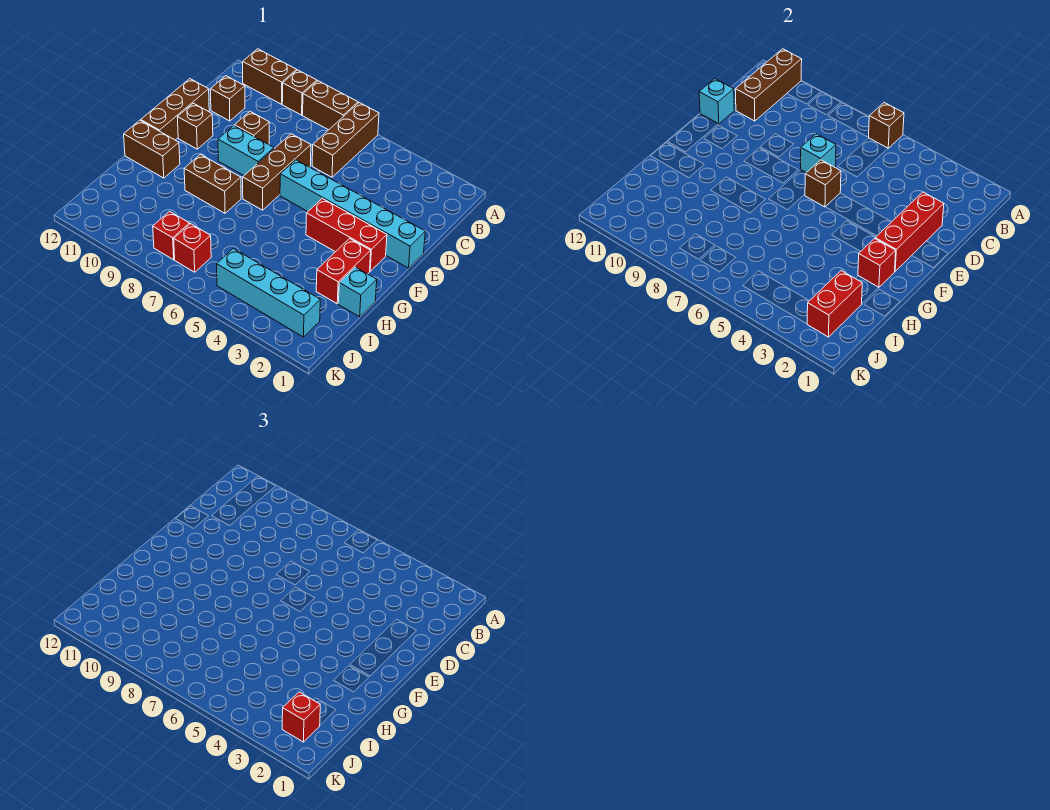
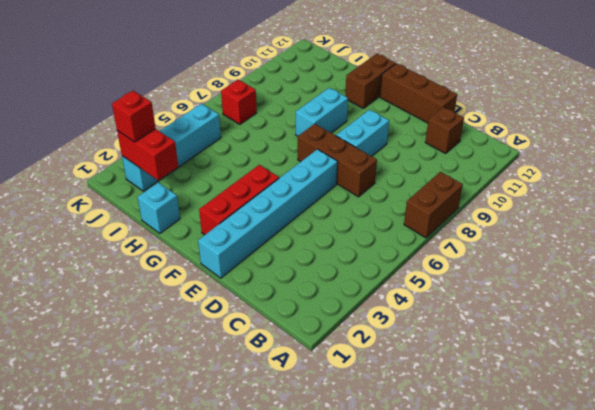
cyan 1x2 brick [296,88,348,136] -> brown 1x2 brick [184,154,241,213]
none -> brown 1x3 brick [312,103,379,177]
none -> brown 1x1 brick [282,70,317,115]
none -> brown 1x2 brick [243,49,297,104]

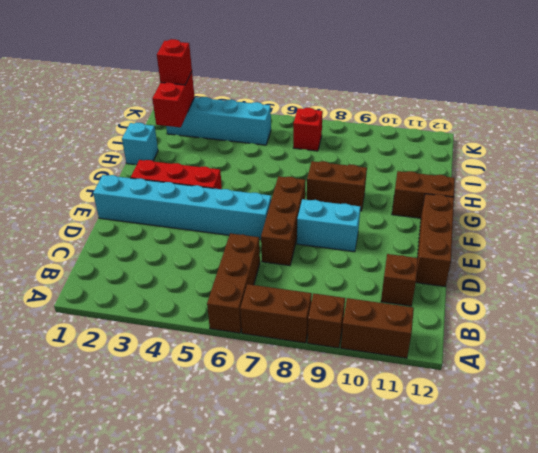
none -> brown 1x1 brick [234,112,269,145]
none -> brown 1x1 brick [177,103,213,149]
none -> red 1x2 brick [316,239,371,304]

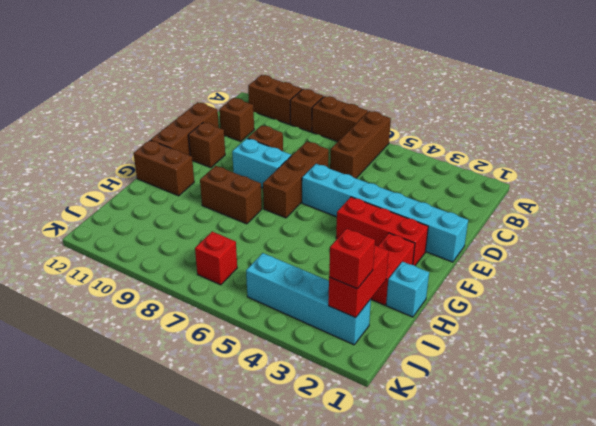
none -> red 1x1 brick [153,211,190,260]
none -> brown 1x1 brick [869,103,904,148]
none -> brown 1x3 brick [735,49,802,121]

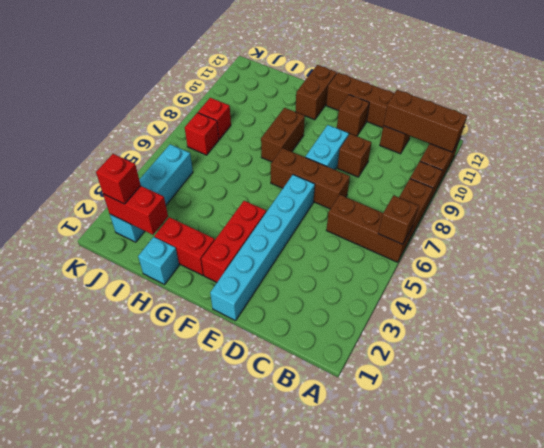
none -> red 1x3 brick [875,192,944,271]
none -> cyan 1x1 brick [801,134,836,173]
none -> cyan 1x1 brick [699,79,734,124]

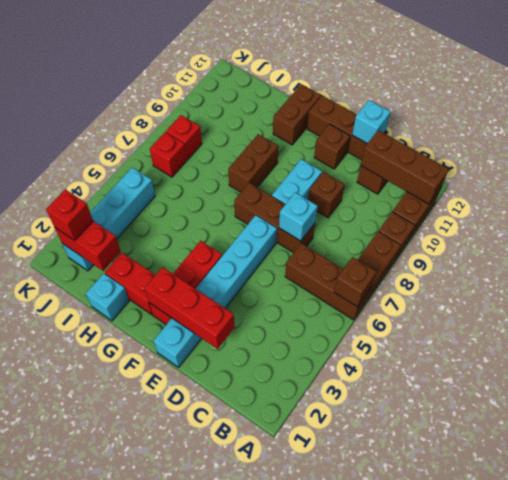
none -> brown 1x1 brick [805,160,841,207]
none -> red 1x1 brick [858,239,896,288]

